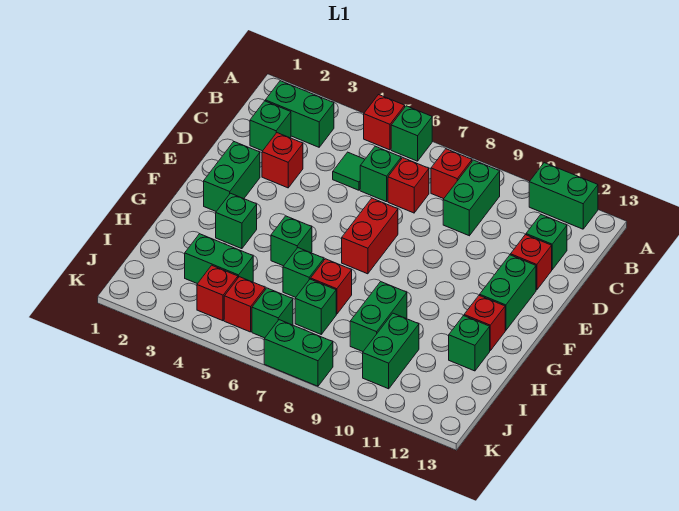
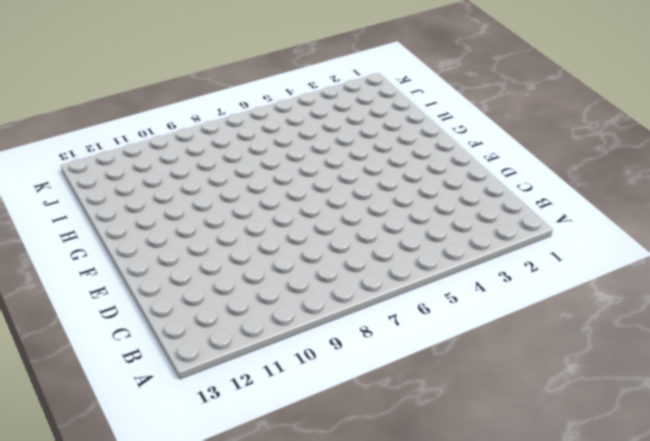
none -> red 1x1 brick [364,95,405,150]
none -> green 1x1 brick [391,106,432,161]
none -> green 1x2 brick [529,163,598,229]
none -> green 1x2 brick [265,81,334,147]

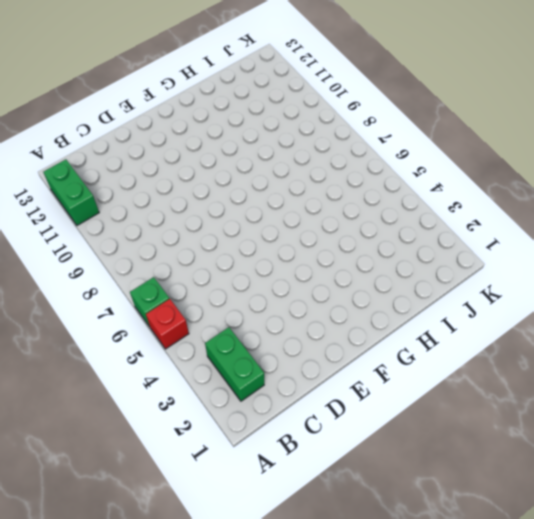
none -> red 1x1 brick [431,149,472,199]
none -> green 1x2 brick [443,160,500,236]
none -> green 1x1 brick [250,101,291,151]
none -> green 1x1 tile [333,152,365,190]

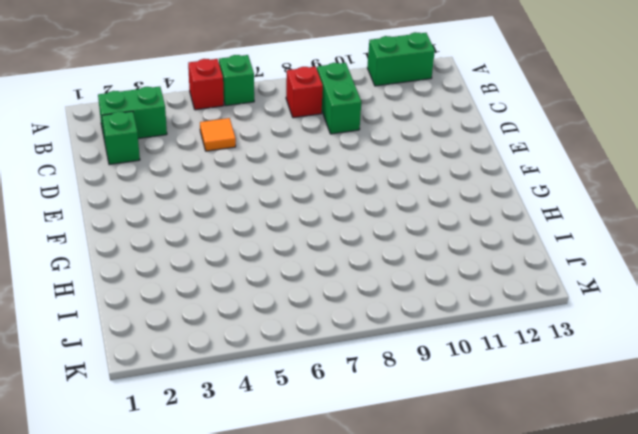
orange 1x1 tile [200,118,236,151] -> green 1x1 tile [333,152,365,190]
none -> green 1x1 brick [360,146,401,202]
none -> red 1x1 brick [388,158,429,213]
none -> green 1x1 brick [526,215,567,270]
none -> red 1x1 brick [262,133,303,188]

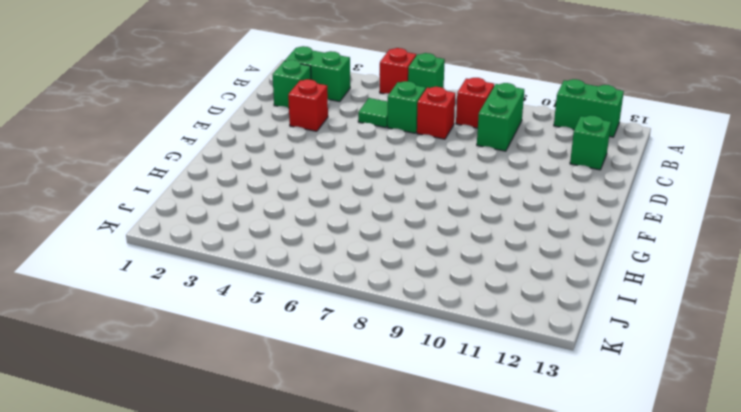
none -> red 1x1 brick [511,235,552,290]
none -> green 1x2 brick [204,142,260,211]
none -> red 1x2 brick [342,198,398,274]
none -> green 1x2 brick [480,255,536,330]

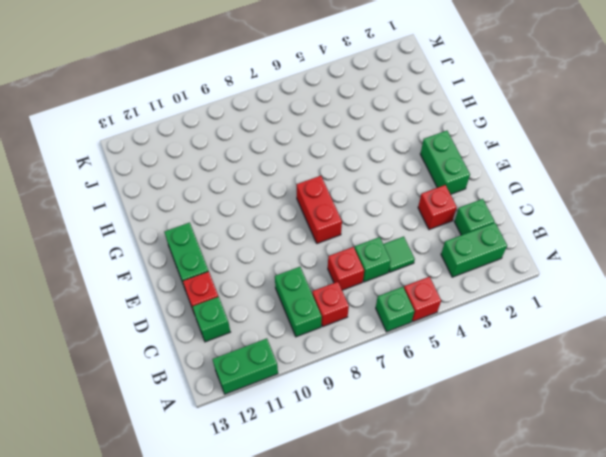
none -> green 1x1 brick [216,193,257,249]
none -> green 1x1 brick [271,216,312,266]
none -> red 1x1 brick [464,295,505,350]
none -> green 1x1 brick [283,248,324,297]

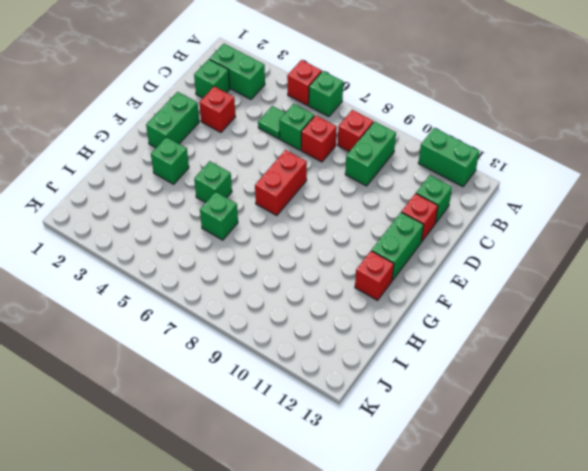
none -> red 1x1 brick [311,259,352,314]
none -> green 1x2 brick [350,282,407,352]
none -> green 1x1 brick [449,316,490,371]
none -> green 1x2 brick [185,234,253,284]

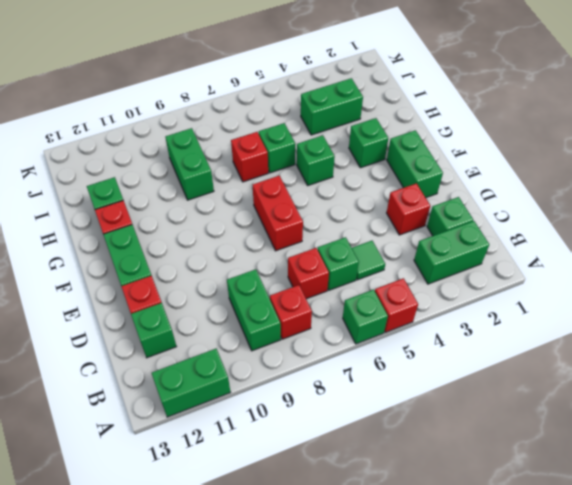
none -> green 1x1 brick [295,279,336,334]
none -> green 1x2 brick [363,313,419,389]
none -> red 1x1 brick [197,265,238,321]
none -> red 1x1 brick [224,277,265,332]

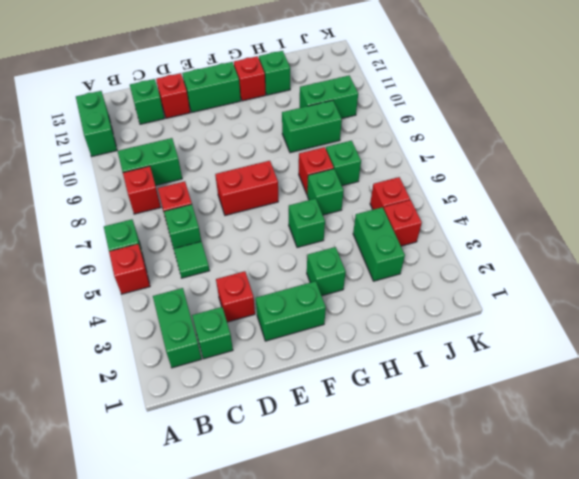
none -> green 1x1 brick [252,288,293,338]
none -> green 1x2 brick [264,320,333,386]

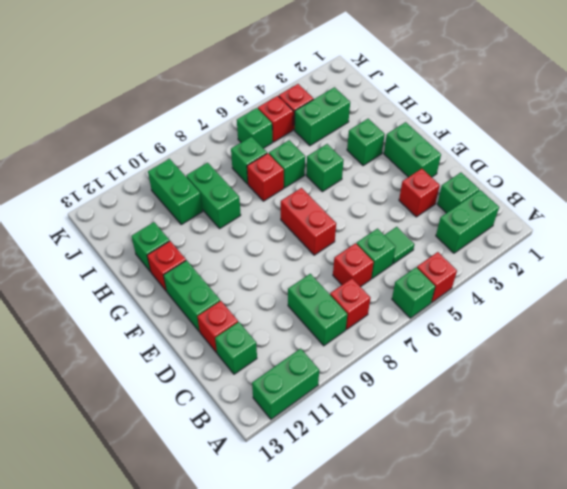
none -> green 1x2 brick [264,320,333,386]

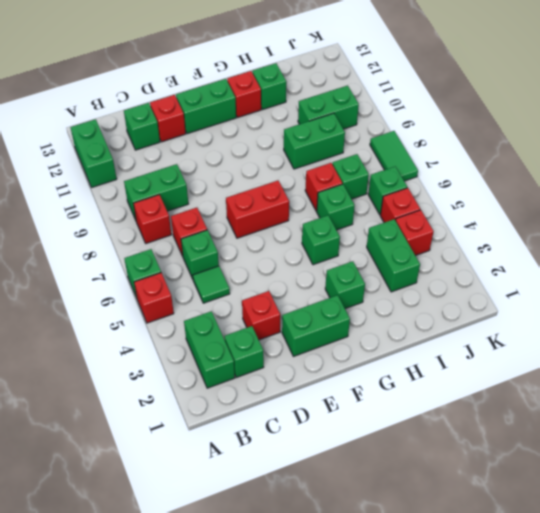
green 1x2 tile [370,131,418,181] -> green 1x2 brick [264,320,333,386]

